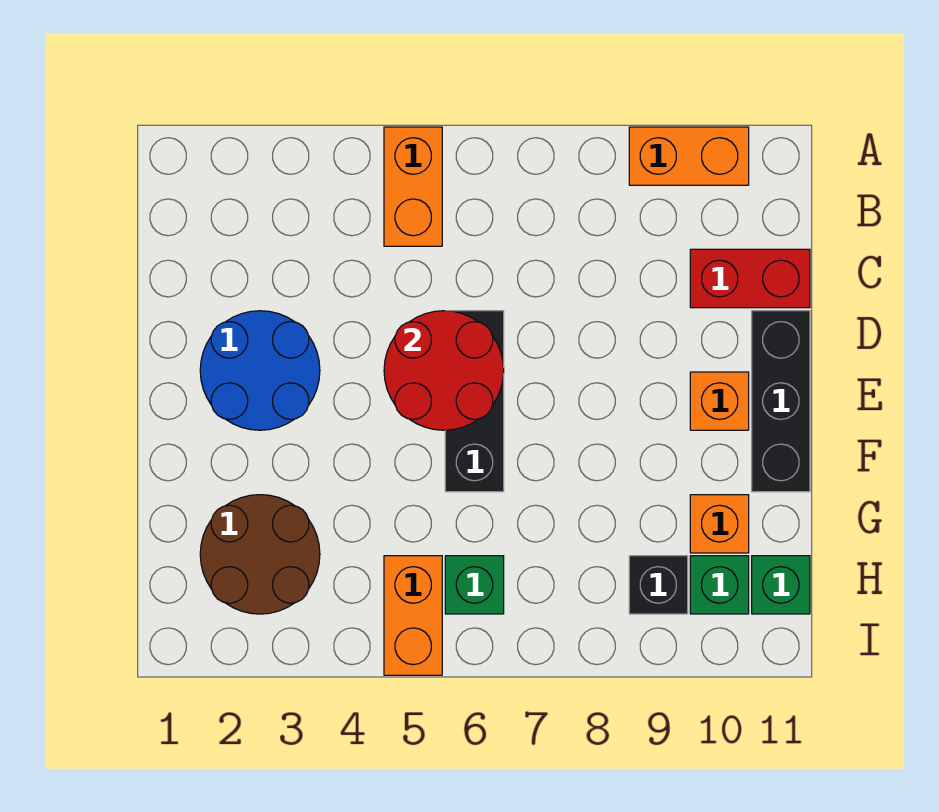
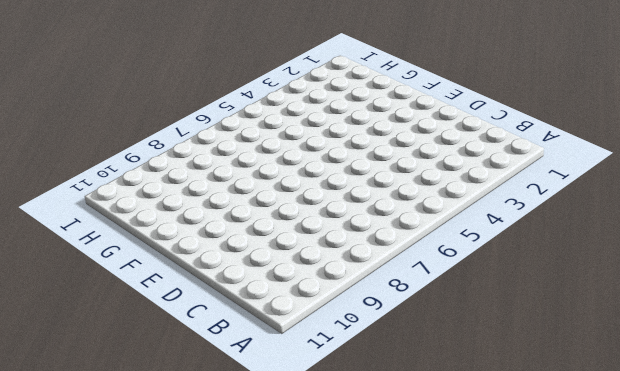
none -> orange 1x2 brick [384,127,442,246]
none -> orange 1x2 brick [629,127,749,185]
none -> red 1x2 brick [690,249,810,308]

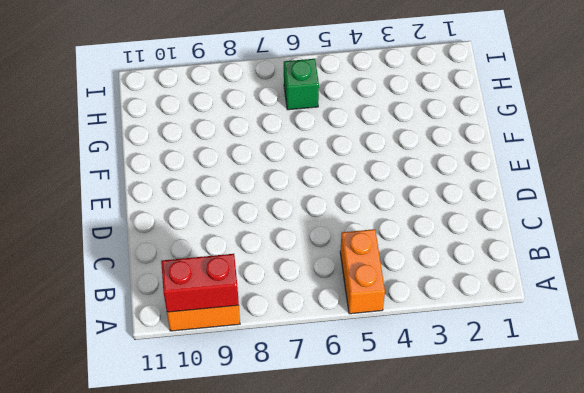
red 1x2 brick [161,254,239,312] -> red 1x2 brick moved to [690,249,810,308]
none -> blue 2x2 round brick [200,311,320,430]
none -> black 1x3 brick [445,311,504,492]
none -> black 1x3 brick [752,311,810,492]

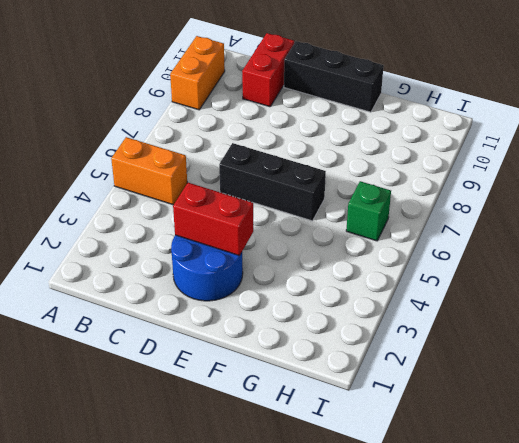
red 1x2 brick [173,183,253,256] -> none
none -> orange 1x1 brick [690,372,749,430]
none -> brown 2x2 round brick [200,495,320,614]
none -> orange 1x1 brick [690,495,749,553]

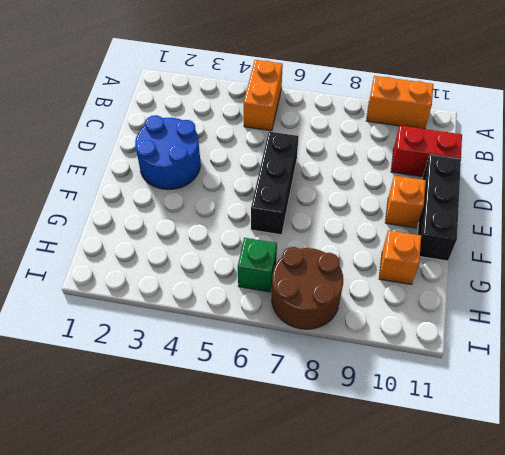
brown 2x2 round brick [272,247,343,329] -> brown 2x2 round brick moved to [200,495,320,614]
none -> orange 1x2 brick [384,556,442,675]
none -> black 1x1 brick [629,556,688,614]
none -> green 1x1 brick [690,556,749,614]

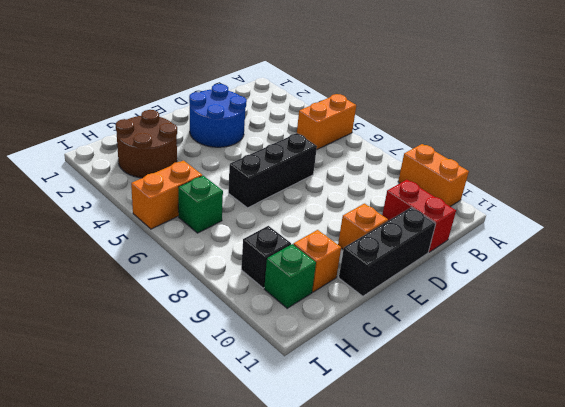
none -> green 1x1 brick [752,556,810,614]
none -> red 2x2 round brick [384,311,504,430]

